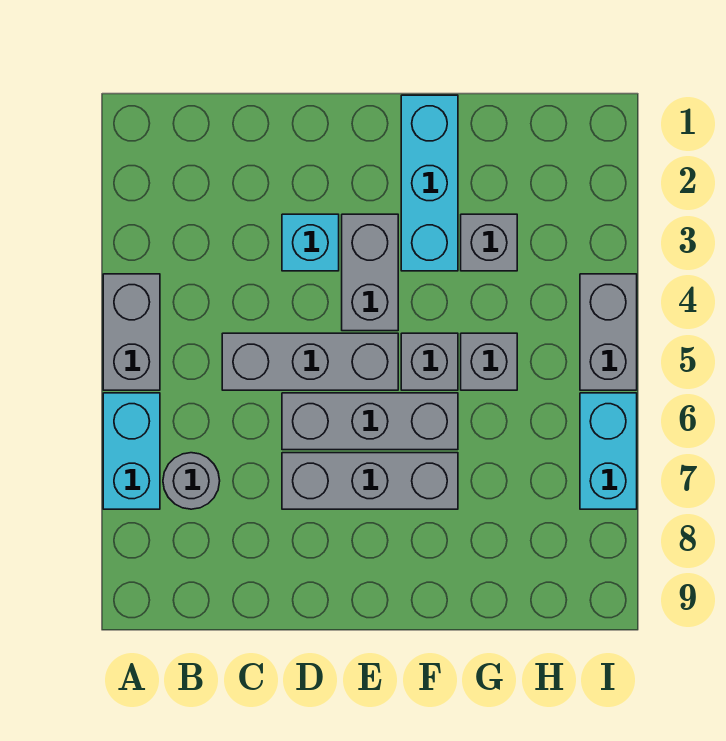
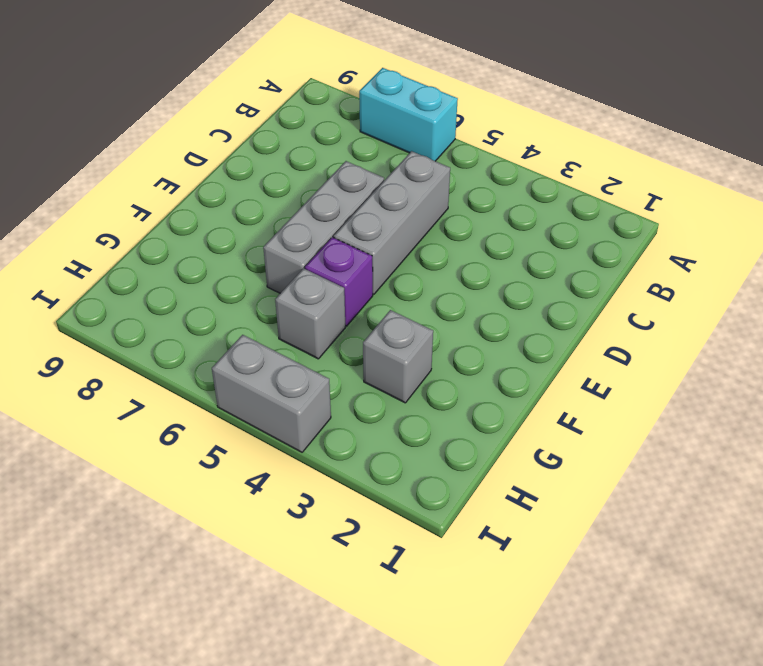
purple 1x1 brick [305,237,373,326] -> grey 1x1 brick [401,333,458,390]
none -> grey 1x2 brick [103,274,160,390]
none -> grey 1x1 round brick [163,453,220,509]
none -> cyan 1x1 brick [282,214,339,271]

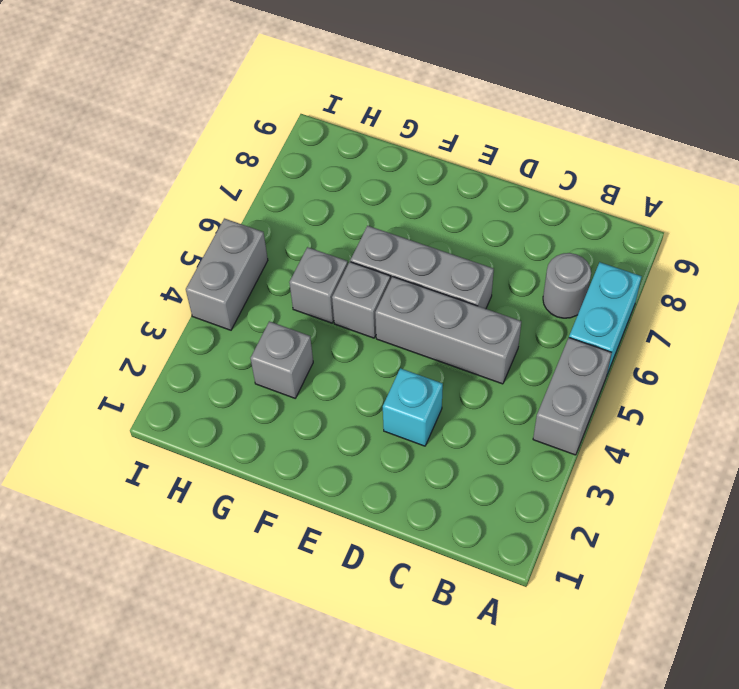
none -> grey 1x3 brick [282,453,458,509]
none -> grey 1x2 brick [342,214,398,331]
none -> cyan 1x3 brick [401,95,458,271]

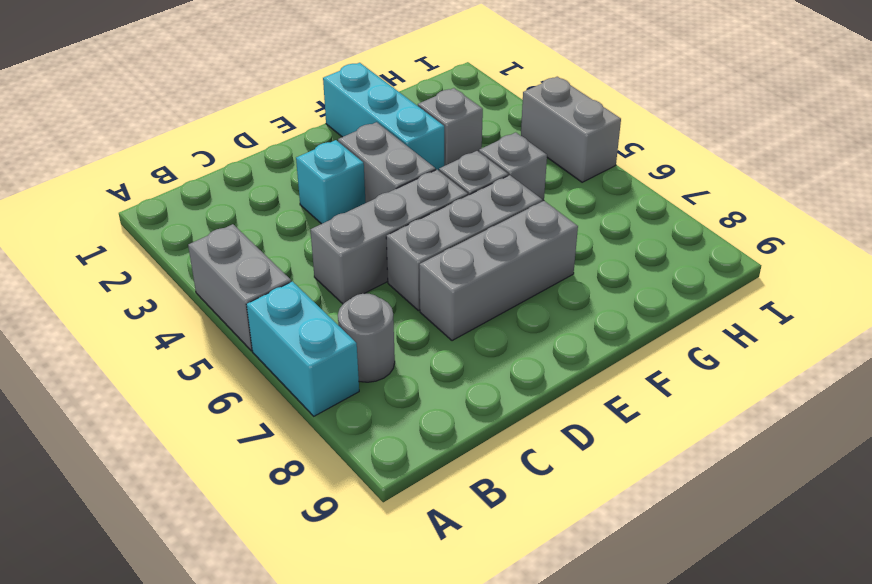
none -> cyan 1x2 brick [580,393,637,509]

